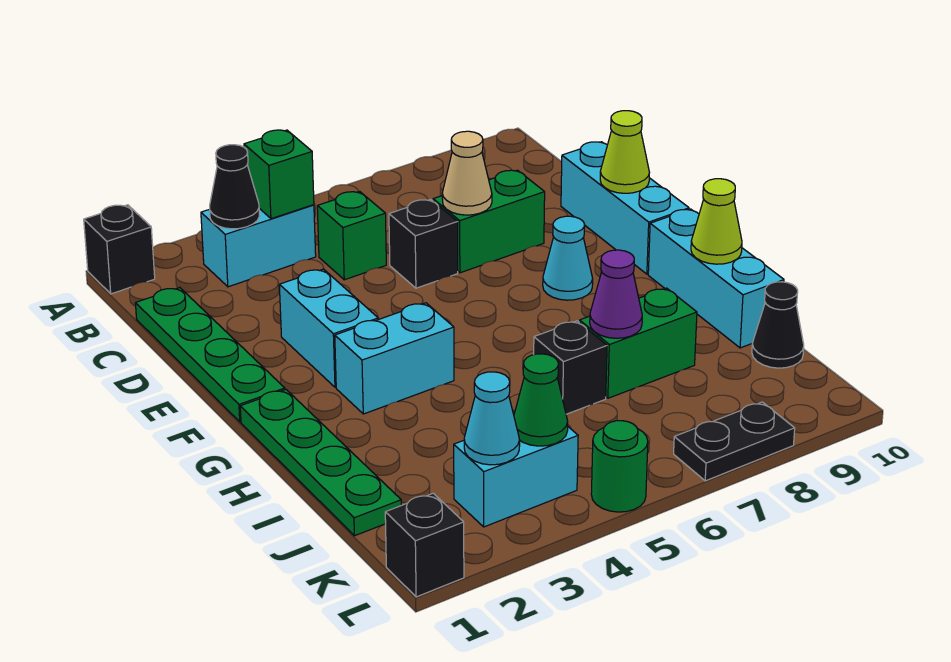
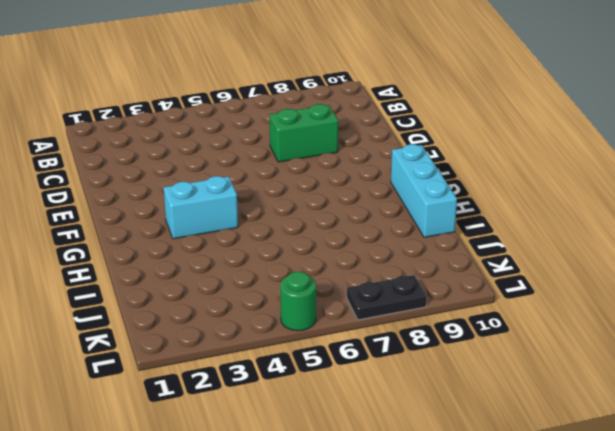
none -> black 1x1 brick [84,205,155,294]
none -> cyan 1x2 brick [201,205,316,287]
none -> green 1x4 plate [135,288,285,422]

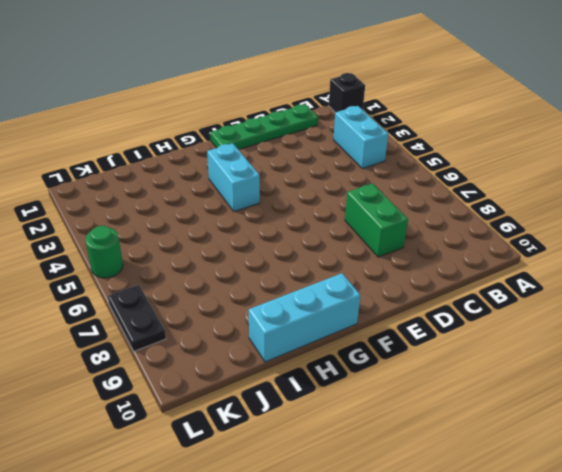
none -> green 1x1 brick [317,191,386,280]
none -> black 1x1 brick [389,200,458,288]
none -> cyan 1x3 brick [561,142,689,274]

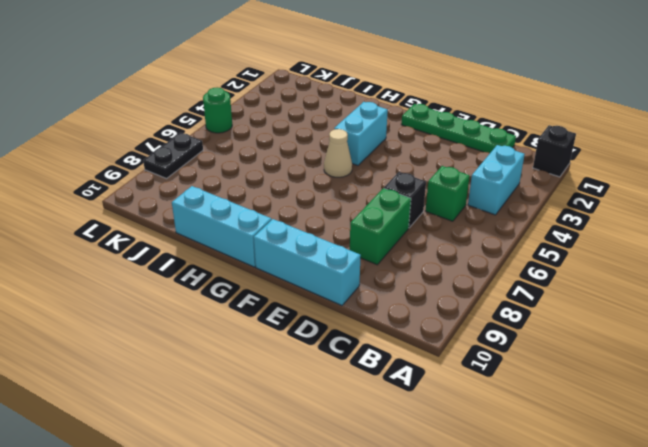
tan 1x1 cone [324,129,352,177] -> tan 1x1 cone moved to [442,131,492,215]
none -> cyan 1x2 brick [279,269,378,387]
none -> cyan 1x1 cone [543,216,593,300]
none -> green 1x4 plate [240,390,401,536]

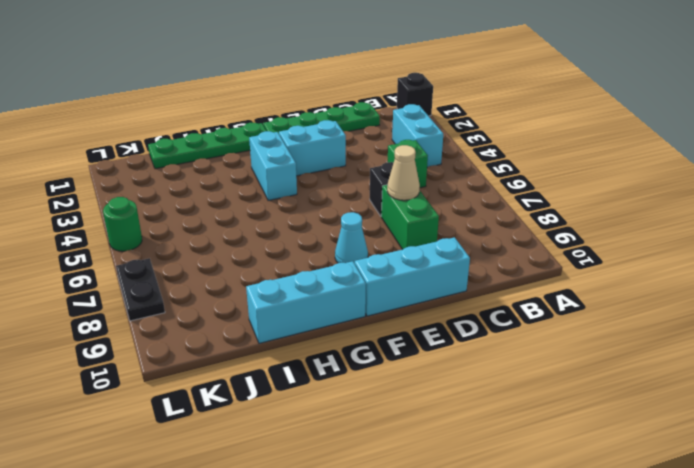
none -> black 1x1 brick [534,321,607,414]
none -> green 1x2 brick [579,288,697,398]
none -> black 1x1 cone [752,282,804,368]

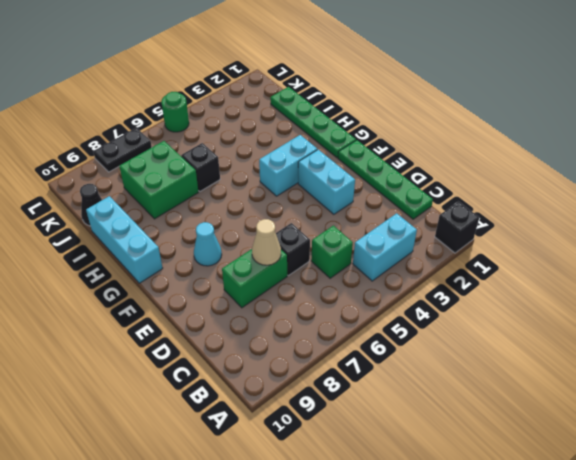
green 2x2 brick [119,141,198,219] -> green 1x2 brick [579,288,697,398]
none -> cyan 1x3 brick [561,142,689,274]
none -> cyan 1x2 brick [454,427,578,527]
none -> black 1x1 brick [385,493,464,597]

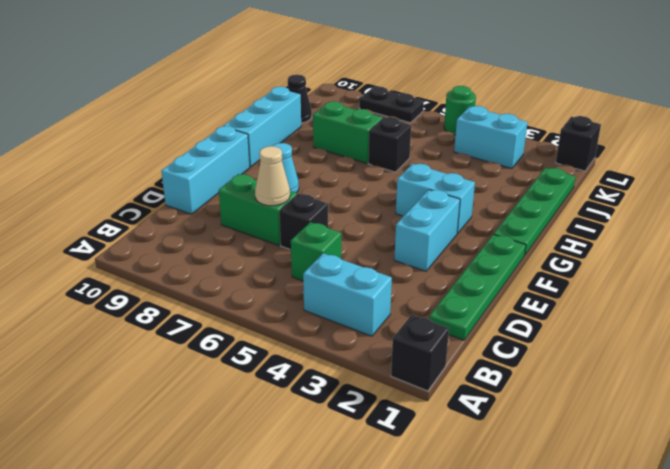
none -> black 1x1 cone [210,145,259,229]
none -> green 1x1 brick [244,130,314,219]
none -> lime 1x1 cone [600,111,650,193]

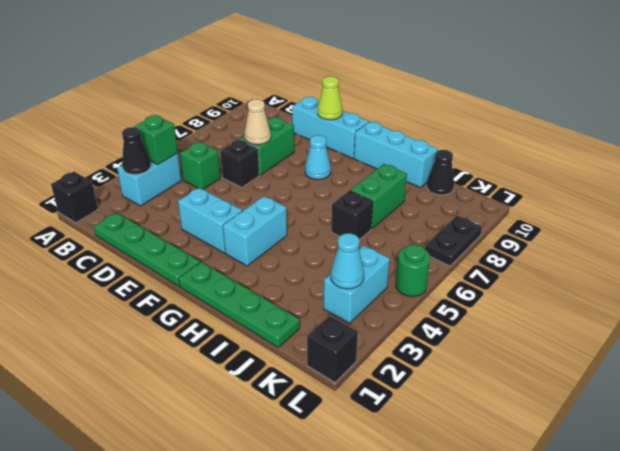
none -> lime 1x1 cone [691,179,742,264]
none -> purple 1x1 cone [590,250,642,338]
none -> green 1x1 cone [514,354,568,446]

